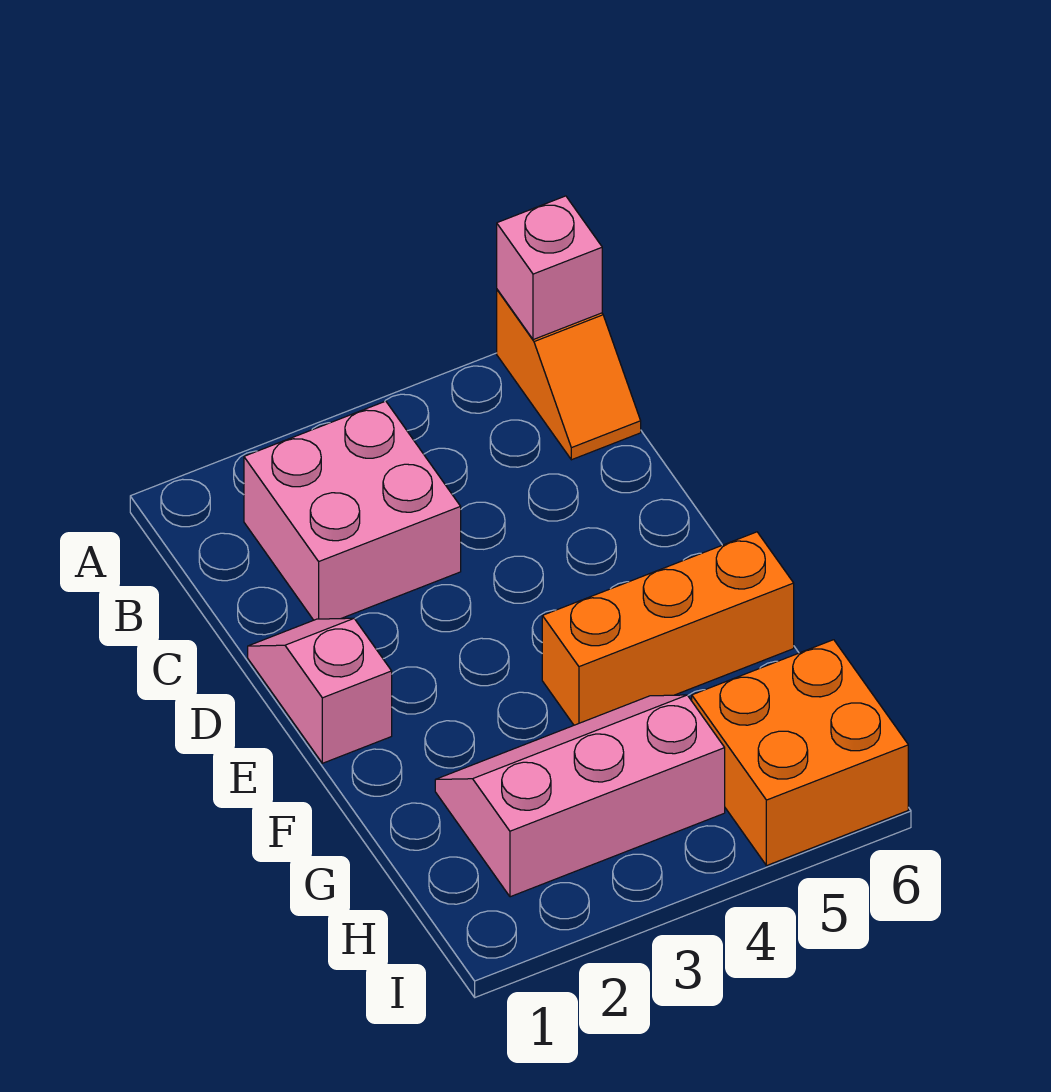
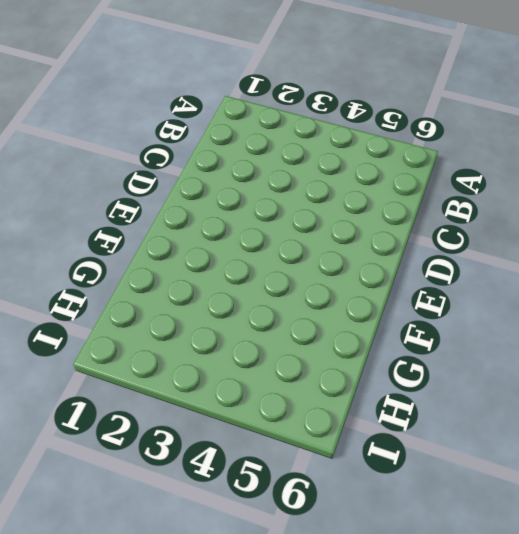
none -> orange 1x2 slope [497,290,641,460]
none -> pink 2x2 brick [244,401,461,620]

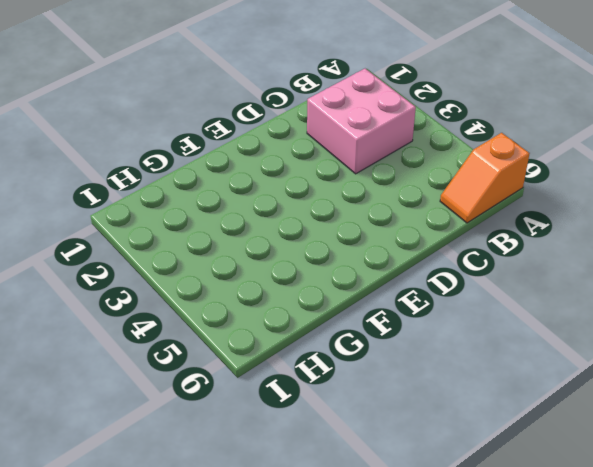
none -> pink 1x2 slope [248,618,392,763]
none -> orange 1x3 brick [542,532,794,725]

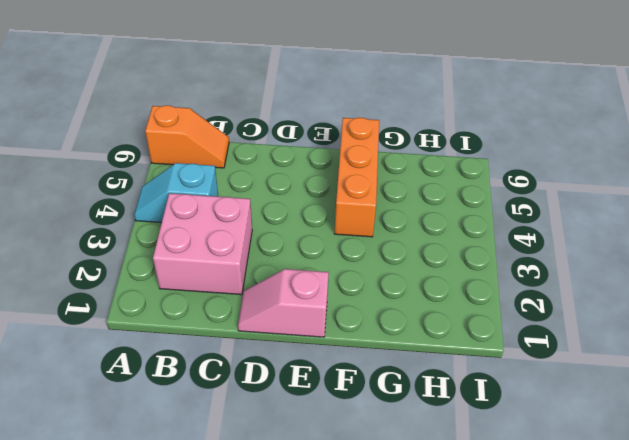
cyan 1x2 slope [134,163,218,223] -> none
none -> pink 2x3 slope [435,695,725,897]
none -> orange 2x2 brick [692,640,908,866]

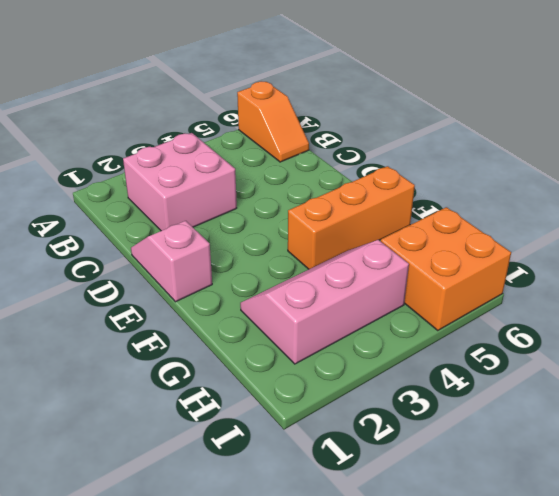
none -> pink 1x1 brick [497,196,602,340]

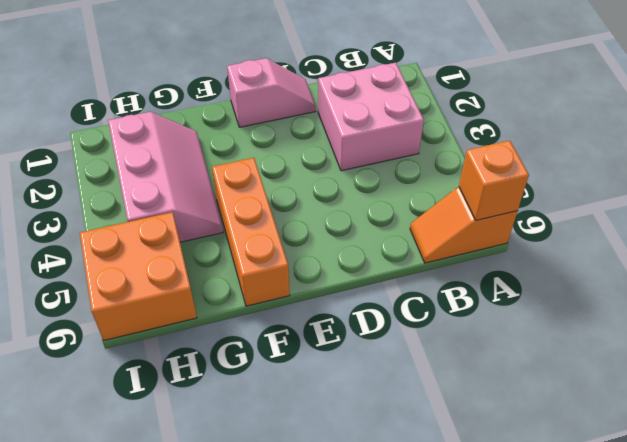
orange 1x1 brick [459,141,529,220] -> pink 1x1 brick [497,196,602,340]

